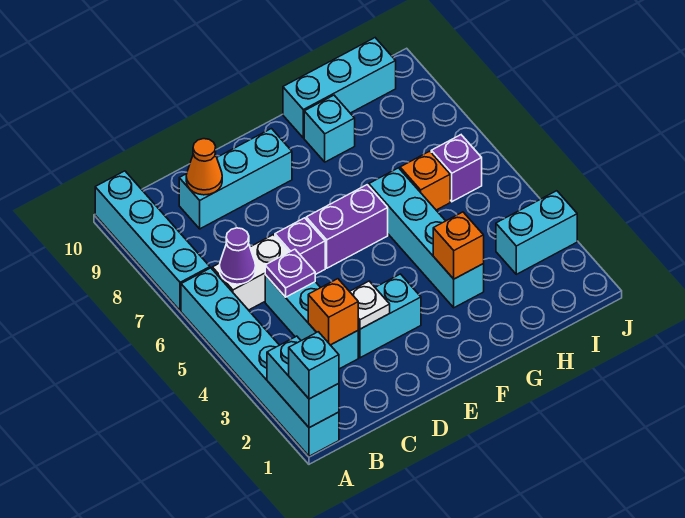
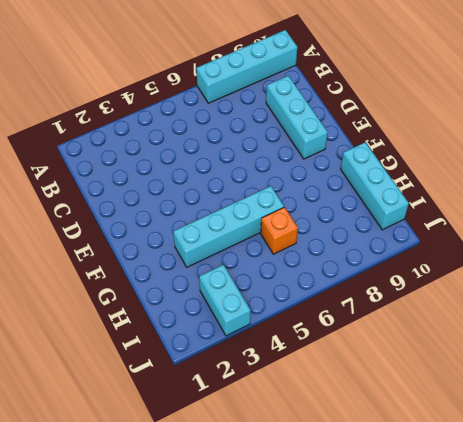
none -> cyan 1x6 brick [181,268,339,456]
none -> white 1x2 brick [212,235,289,310]
none -> cyan 1x3 brick [265,275,358,369]

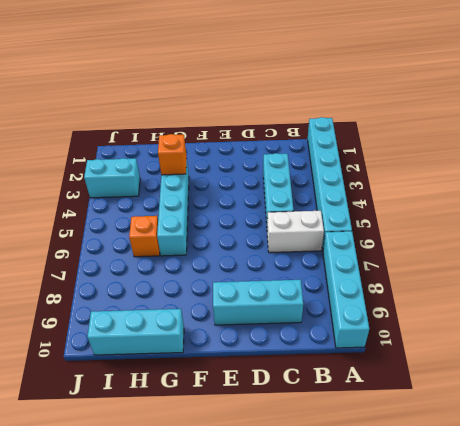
none -> cyan 1x2 brick [358,274,421,358]
none -> purple 1x1 brick [275,218,325,275]
none -> purple 1x2 brick [306,185,388,268]

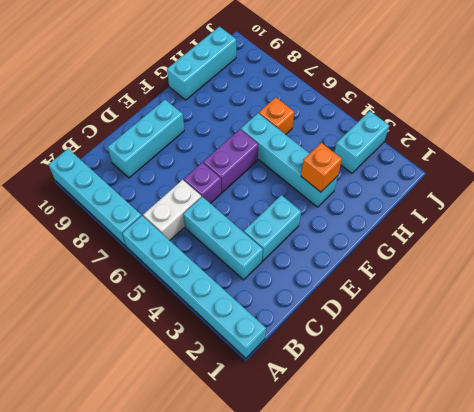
none -> cyan 1x1 brick [304,95,355,162]
none -> purple 1x1 brick [431,135,482,202]
none -> cyan 1x2 brick [267,336,339,428]

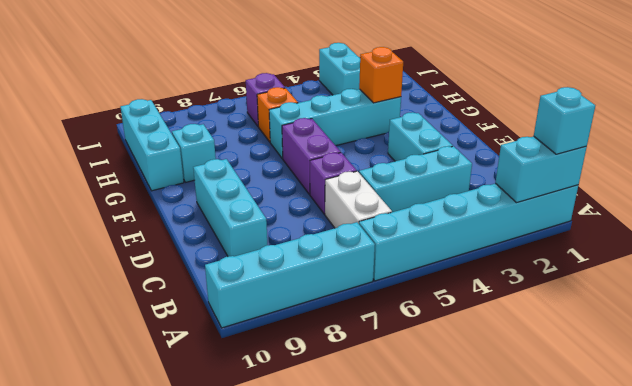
none -> purple 1x1 cone [219,228,256,284]
none -> orange 1x1 brick [308,279,358,345]
none -> purple 1x1 plate [265,249,315,297]

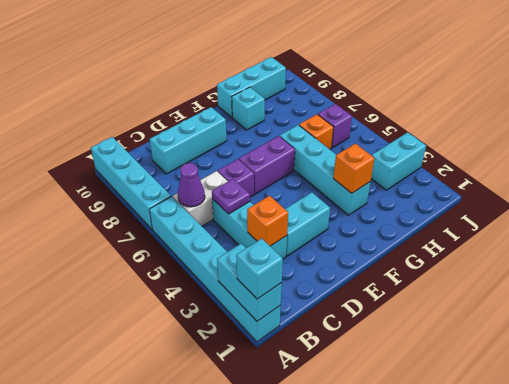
none -> orange 1x1 cone [186,139,222,195]
none -> white 1x1 plate [350,281,390,329]

